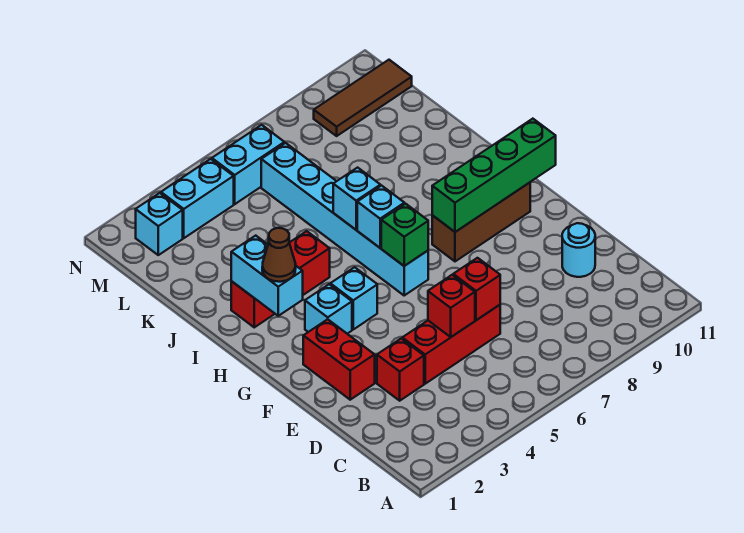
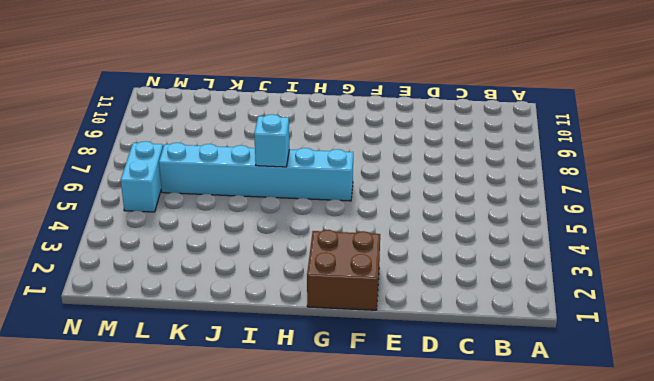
brown 2x2 brick [307,230,380,310] -> red 1x2 brick [303,319,375,400]
none -> red 1x1 brick [377,339,424,401]
none -> red 1x3 brick [402,305,500,384]
none -> cyan 1x1 round brick [562,223,595,277]

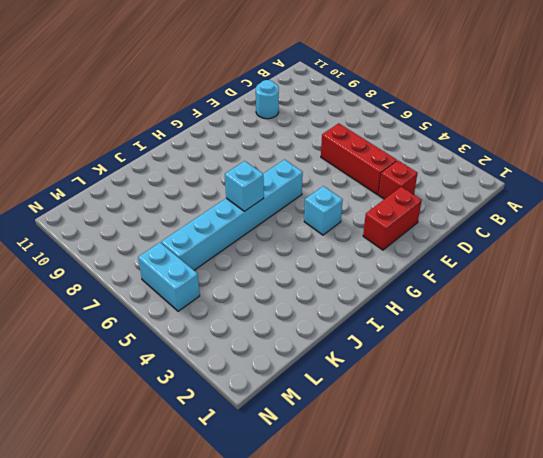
none -> cyan 1x1 brick [305,284,352,334]
none -> brown 1x3 brick [432,183,530,261]
none -> red 1x3 brick [231,231,330,327]

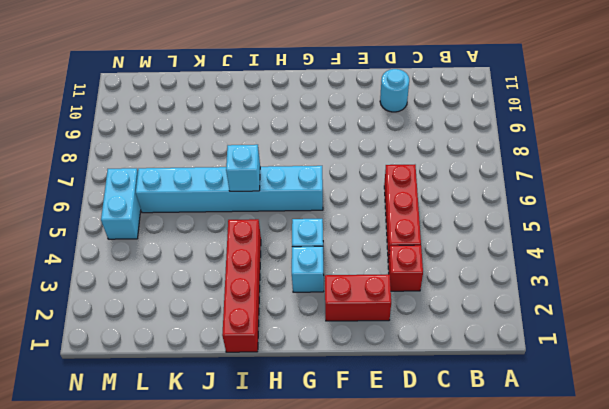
red 1x4 brick [222,219,261,352] -> red 1x3 brick [231,231,330,327]
none -> brown 1x3 brick [432,183,530,261]
none -> cyan 1x1 brick [136,193,183,255]
none -> cyan 1x2 brick [161,159,234,238]

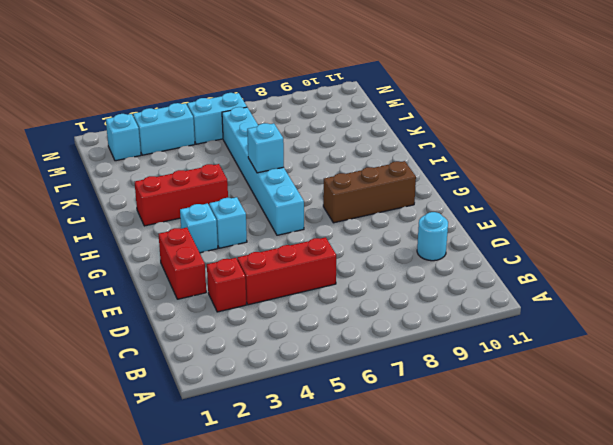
none -> brown 1x3 tile [314,60,412,136]
none -> red 1x1 brick [428,275,475,337]
none -> red 1x1 brick [453,258,500,320]

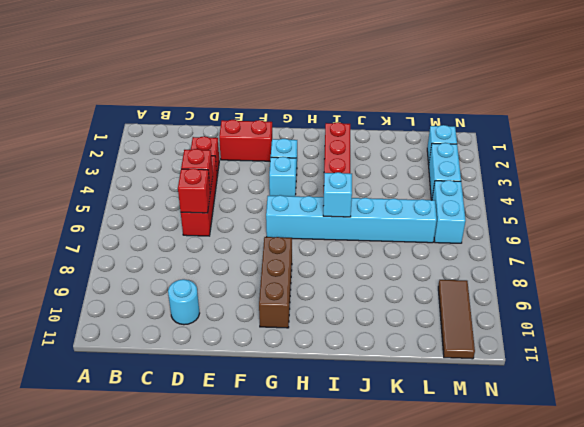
none -> green 1x1 brick [381,204,428,266]
none -> green 1x4 brick [432,119,556,232]
none -> cyan 1x2 brick [231,236,303,316]

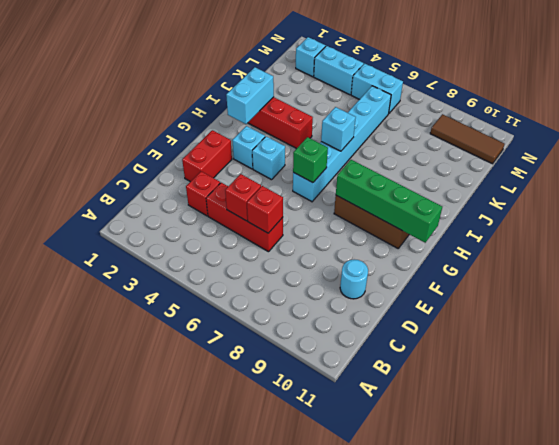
none -> cyan 1x1 brick [357,186,404,248]
none -> brown 1x1 cone [262,228,296,282]

